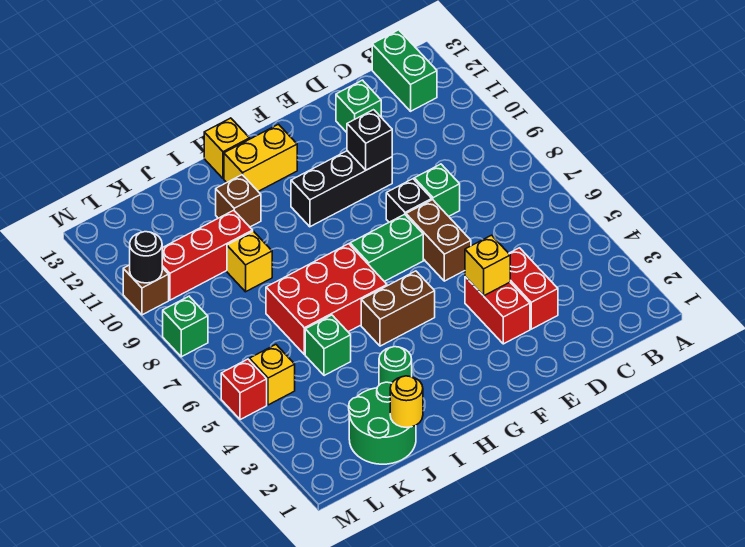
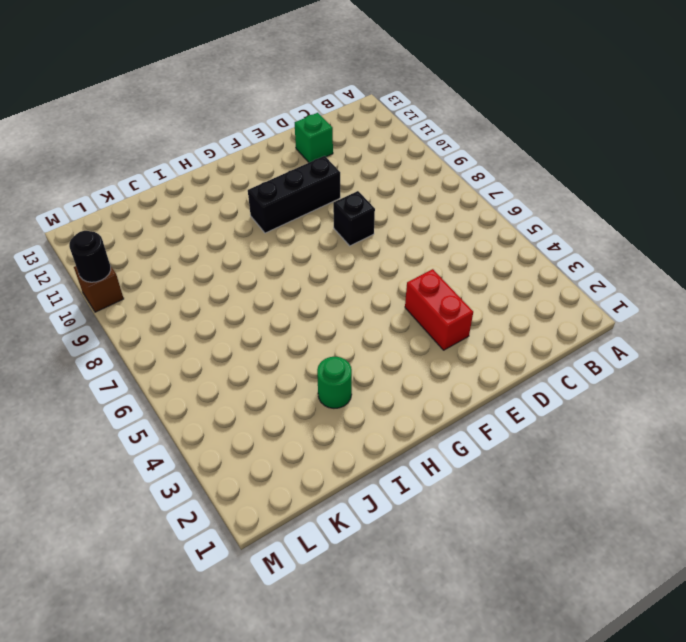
none -> green 1x2 brick [372,30,437,111]
none -> red 1x2 brick [509,248,558,329]
none -> green 1x1 brick [414,164,460,216]

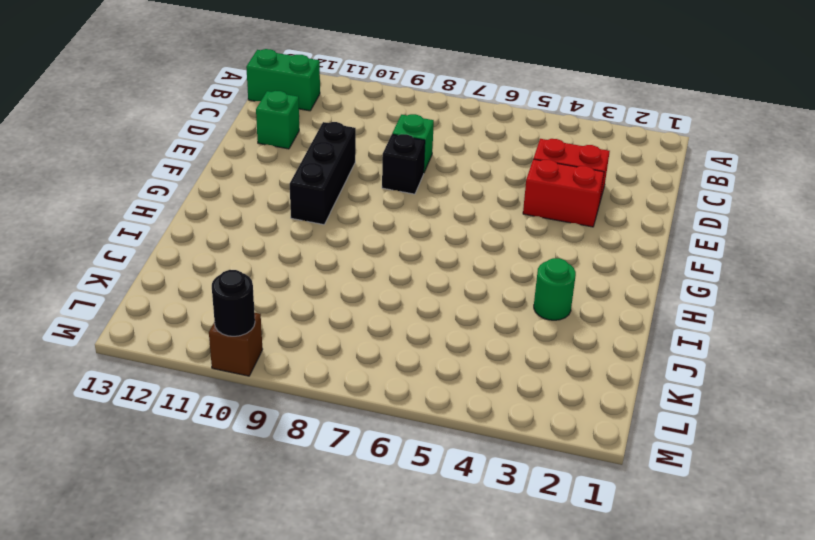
none -> brown 1x2 brick [406,200,471,281]
none -> green 1x2 brick [350,214,423,282]
none -> brown 1x2 brick [361,271,435,346]

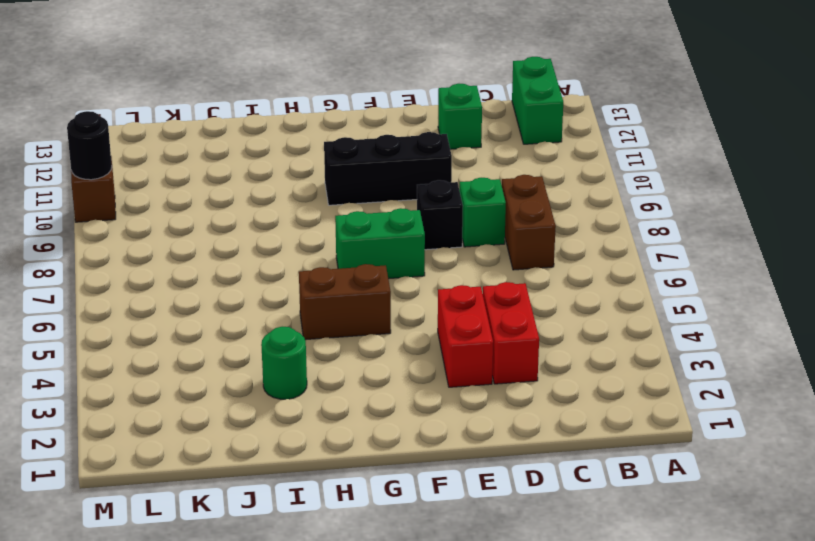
brown 1x2 brick [502,175,556,270] -> brown 1x2 brick moved to [406,200,471,281]
none -> yellow 1x2 brick [224,124,297,191]
none -> red 2x3 brick [266,244,387,355]
none -> yellow 1x1 brick [204,118,250,179]

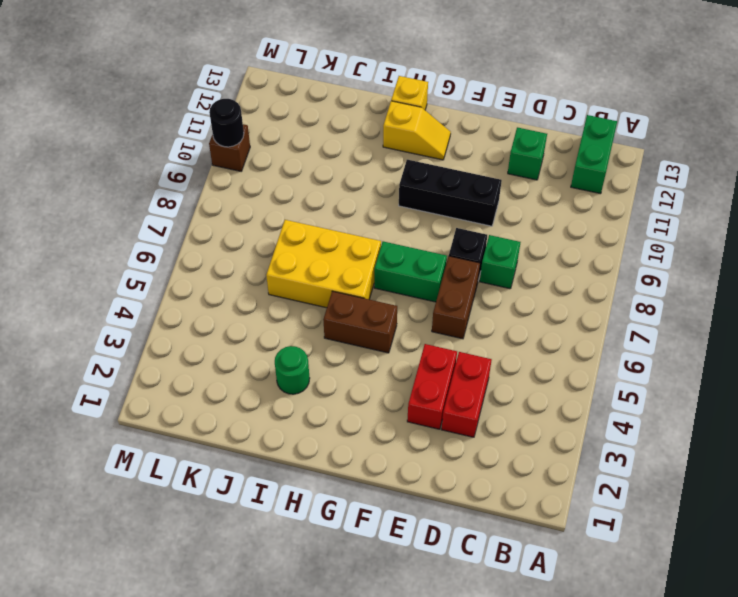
yellow 1x2 slope [383,101,451,160] -> yellow 1x2 brick [224,124,297,191]
yellow 2x3 brick [266,220,381,308] -> red 2x3 brick [266,244,387,355]
none -> brown 1x1 brick [216,175,261,227]
none -> green 2x2 round brick [349,382,416,464]
none -> green 1x1 brick [305,315,351,376]

